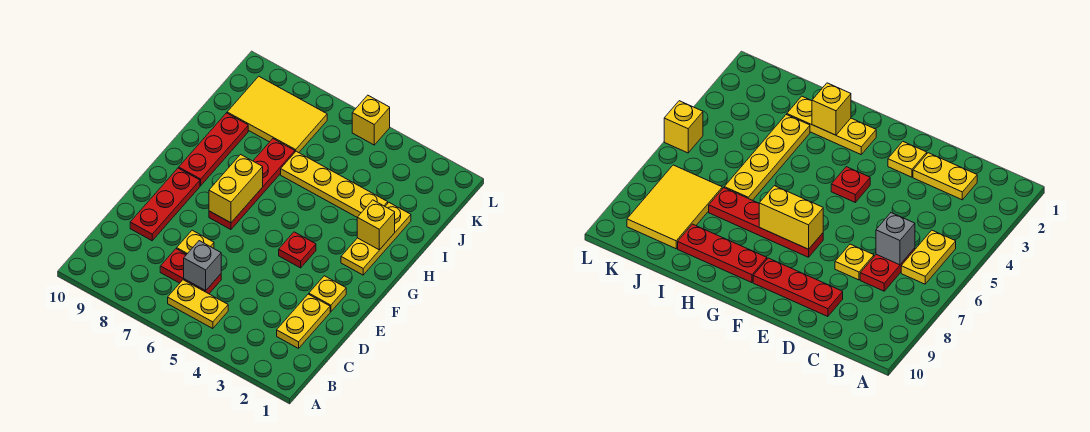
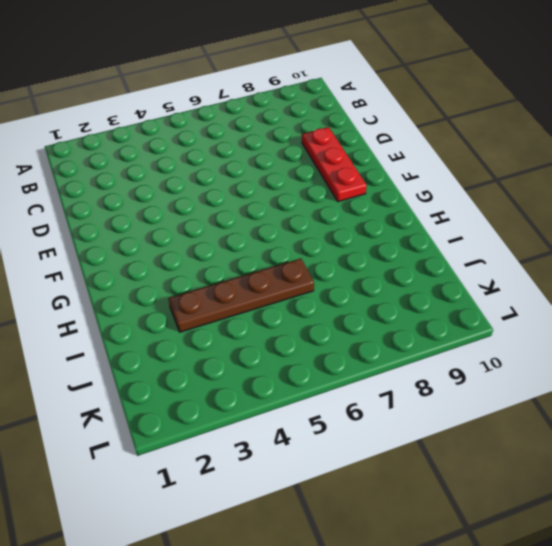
brown 1x4 plate [168,259,314,332] -> yellow 1x4 plate [281,151,388,217]
none -> yellow 1x2 plate [168,280,228,329]
none -> yellow 1x2 plate [277,294,330,348]
none -> red 1x2 plate [160,249,221,294]

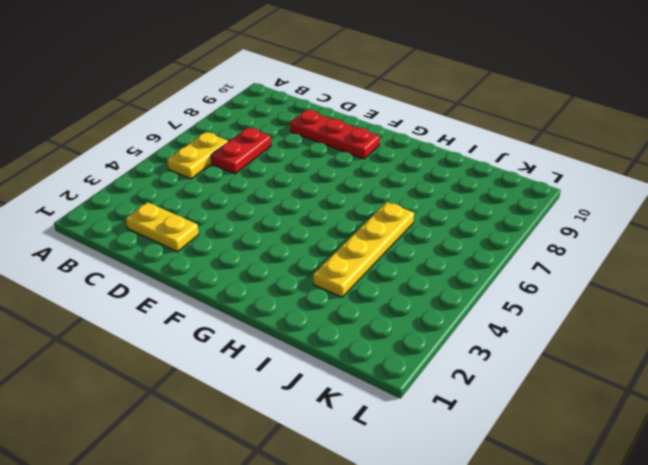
none -> yellow 1x1 plate [177,230,214,254]
none -> yellow 1x1 plate [309,276,346,312]
none -> red 1x1 plate [279,232,316,268]

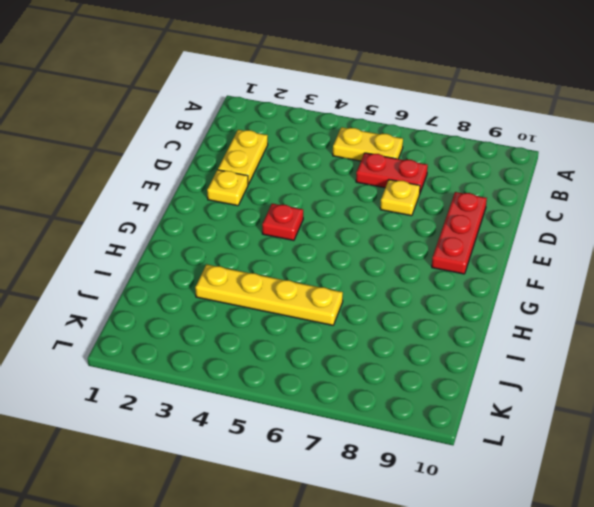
none -> red 1x4 plate [209,139,295,229]
none -> yellow 1x3 plate [341,203,411,275]
none -> red 1x3 plate [179,113,248,186]

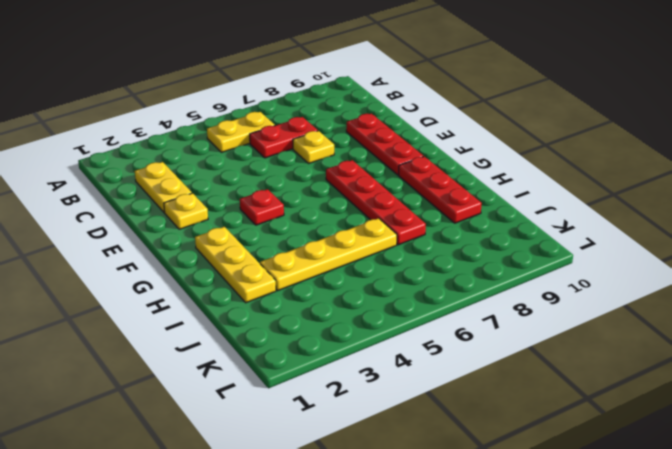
none -> yellow 2x3 tile [227,76,327,153]
none -> yellow 1x1 brick [352,95,390,145]
none -> grey 1x1 brick [184,241,221,291]

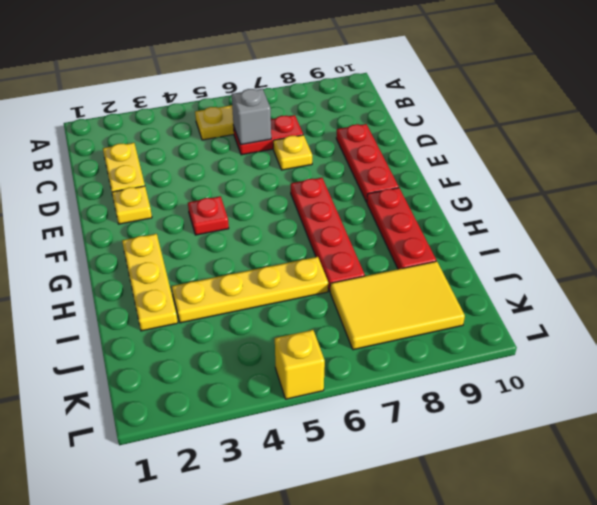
none -> yellow 1x2 brick [209,155,263,223]
none -> yellow 1x1 brick [357,200,395,250]

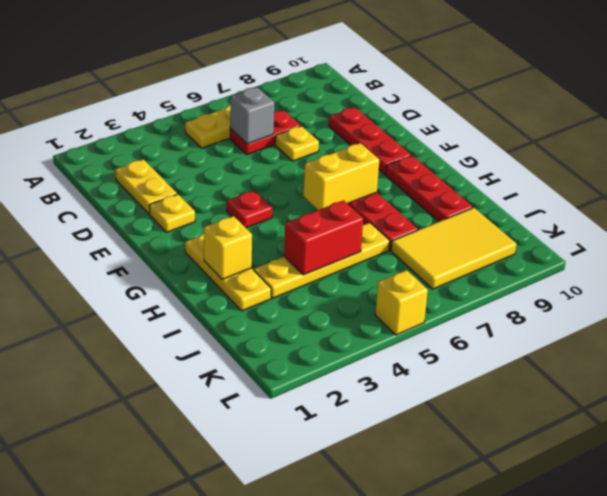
yellow 1x2 brick [303,143,379,210] -> yellow 1x2 brick turned to [209,155,263,223]
red 1x2 brick [284,200,363,275] -> none

